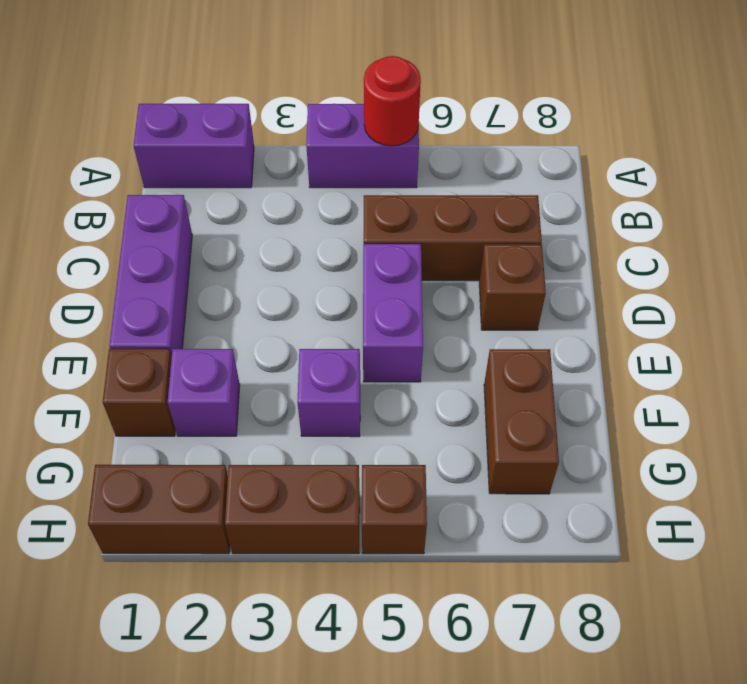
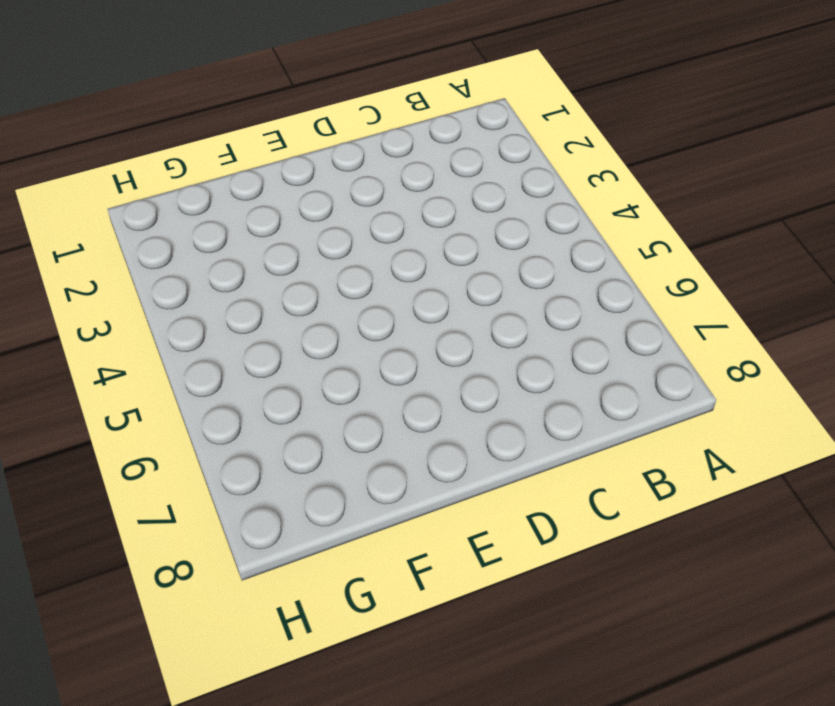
none -> purple 1x2 brick [134,104,254,188]
none -> purple 1x2 brick [306,104,419,188]
none -> purple 1x3 brick [109,195,192,356]

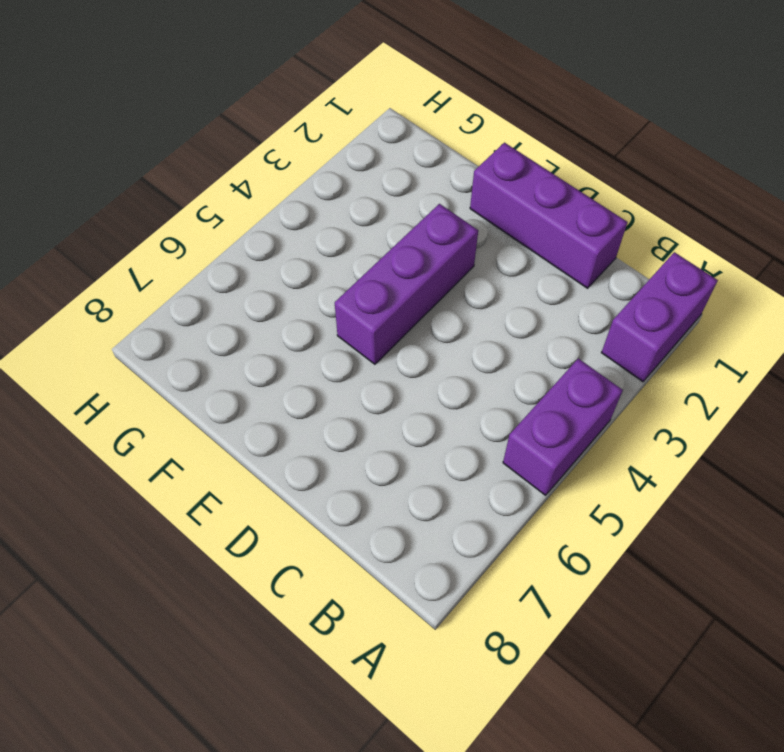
purple 1x3 brick [335,204,478,364] -> purple 1x2 brick [363,244,423,382]
none -> brown 1x3 brick [363,195,542,281]
none -> brown 1x1 brick [479,244,546,330]
none -> brown 1x1 brick [103,349,175,436]

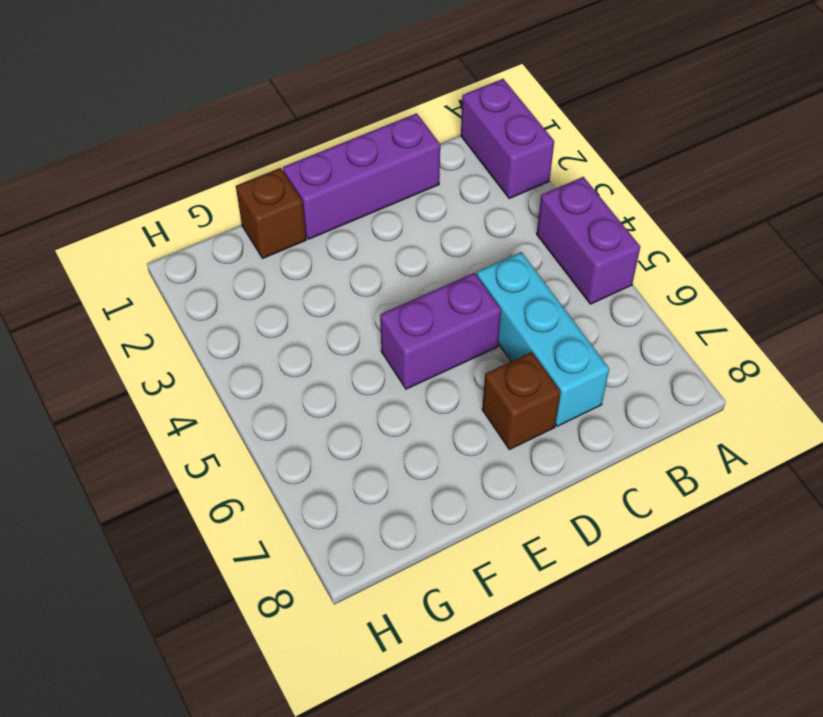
cyan 1x3 brick [477,252,609,426] -> brown 1x3 brick [363,195,542,281]
none -> purple 1x1 brick [168,349,240,436]
none -> purple 1x1 brick [297,349,360,437]
none -> brown 1x2 brick [484,349,559,494]

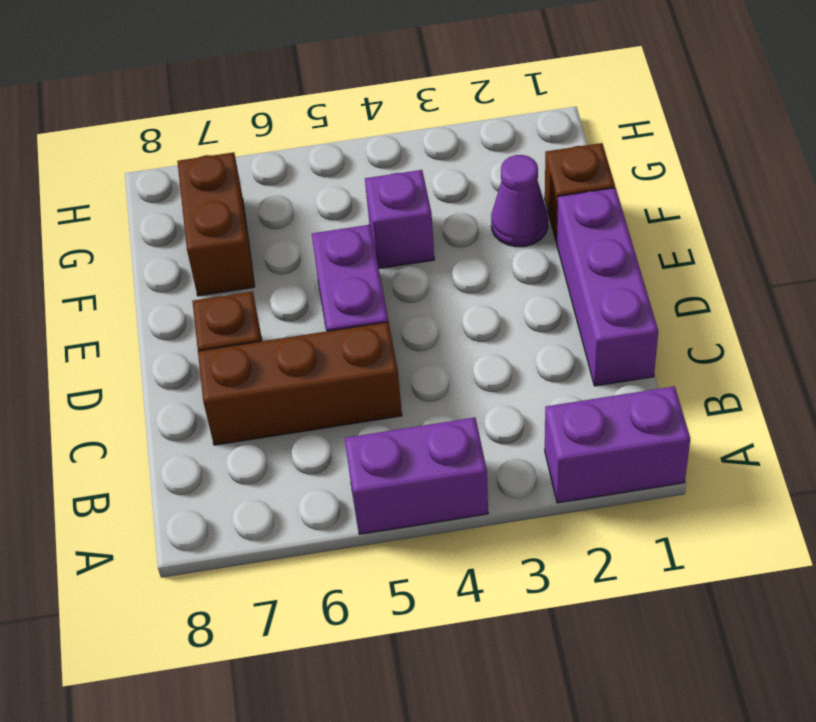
purple 1x1 cone [491,155,548,247] -> purple 1x1 brick [168,349,240,436]
none -> brown 1x2 brick [88,465,230,554]
none -> brown 1x2 brick [225,465,360,554]
none -> brown 1x1 brick [362,465,427,554]

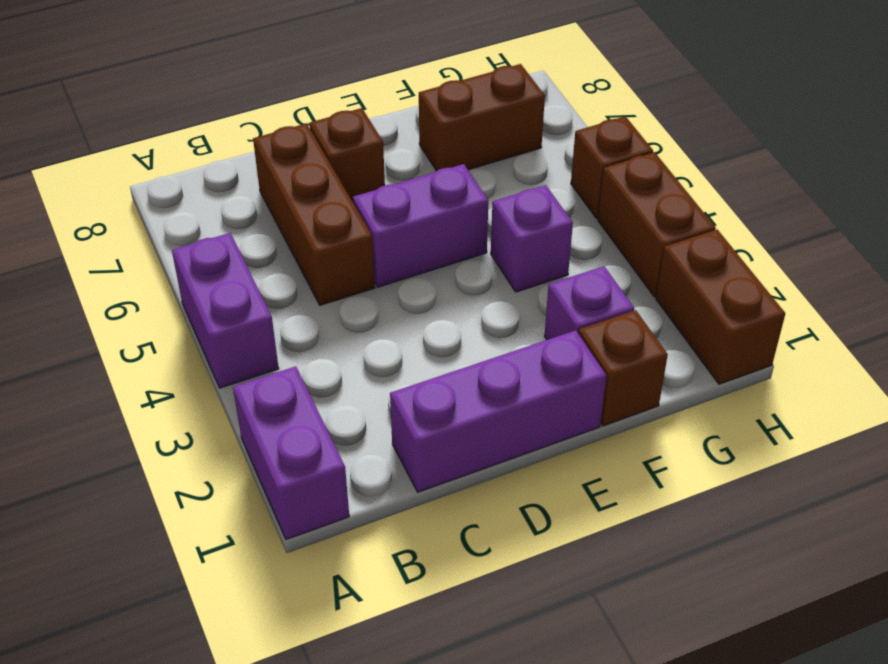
none -> red 1x1 round brick [364,56,421,146]

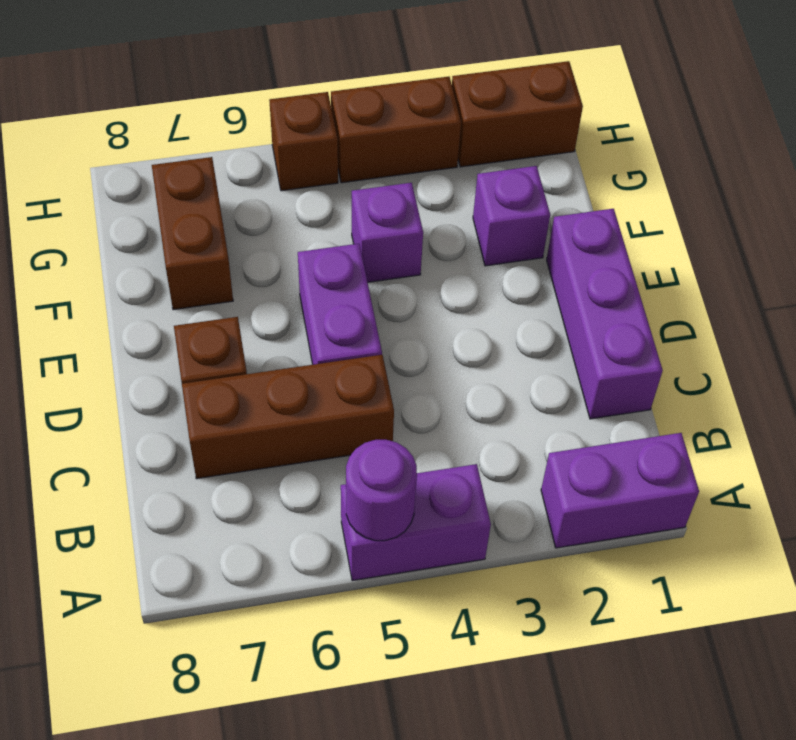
purple 1x1 round brick [346,440,417,541] -> red 1x1 round brick [364,56,421,146]
none -> brown 1x1 brick [103,349,175,436]

